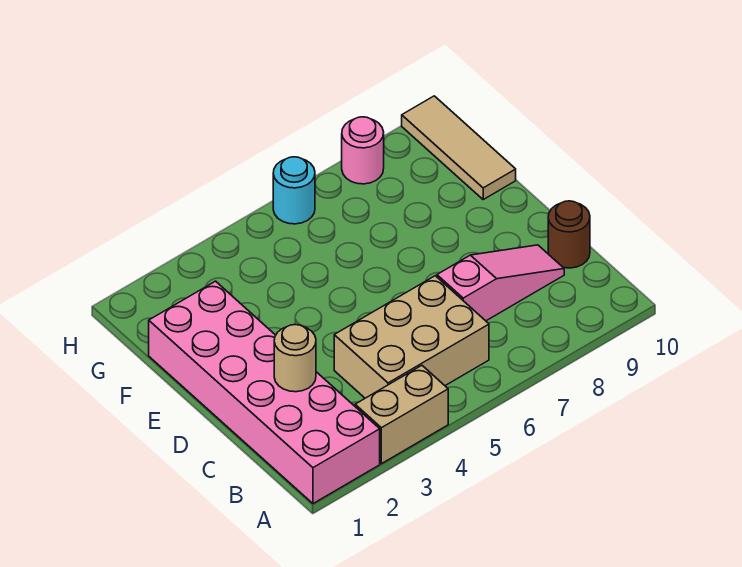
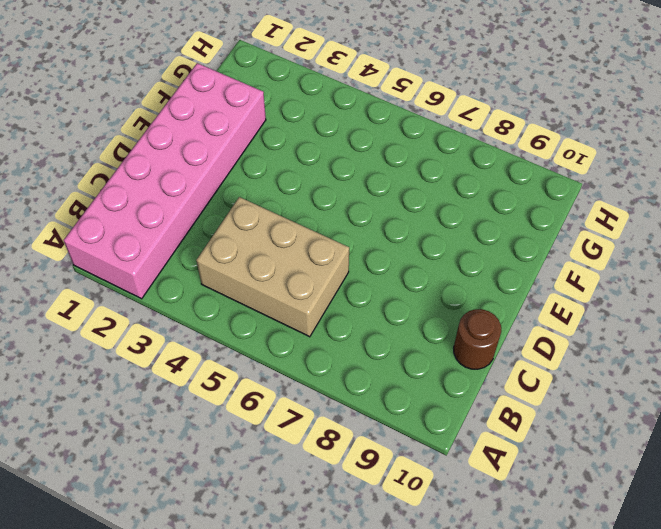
none -> tan 1x2 brick [355,366,448,464]
none -> pink 1x3 slope [437,245,564,321]

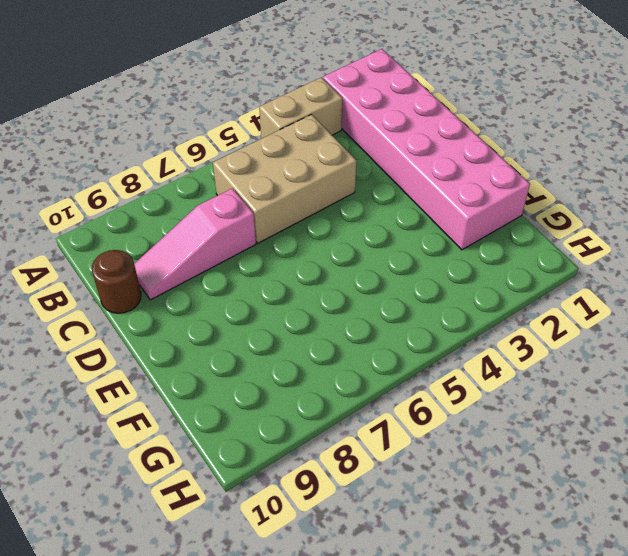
none -> tan 1x3 tile [402,96,516,199]
none -> cyan 1x1 round brick [273,157,315,224]

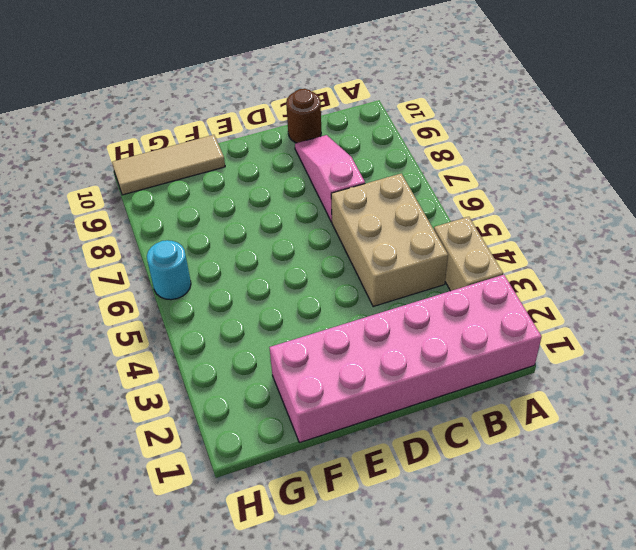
none -> pink 1x1 round brick [342,117,384,184]
none -> tan 1x1 round brick [274,325,316,392]

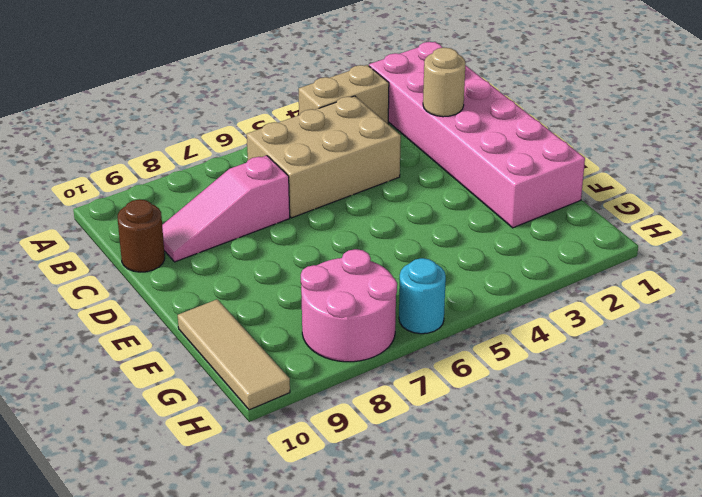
pink 2x2 round brick [301,249,397,362] -> pink 1x1 round brick [342,117,384,184]

